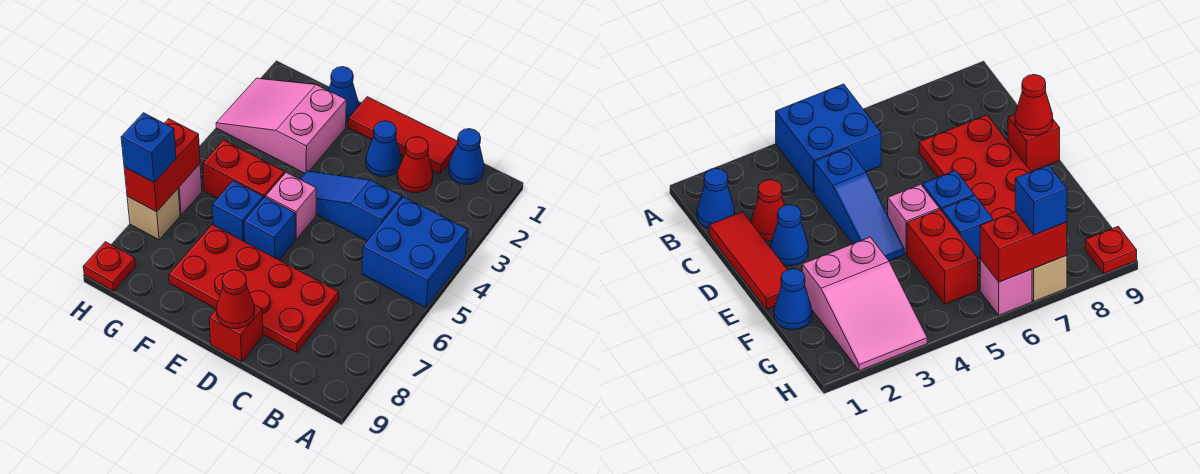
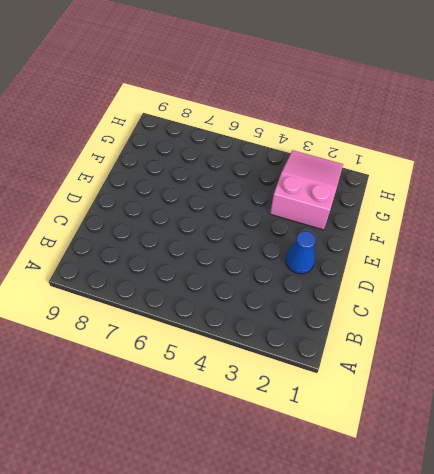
none -> blue 2x2 brick [362,197,468,308]
none -> blue 1x1 cone [449,129,484,185]
none -> red 1x3 tile [348,97,458,173]

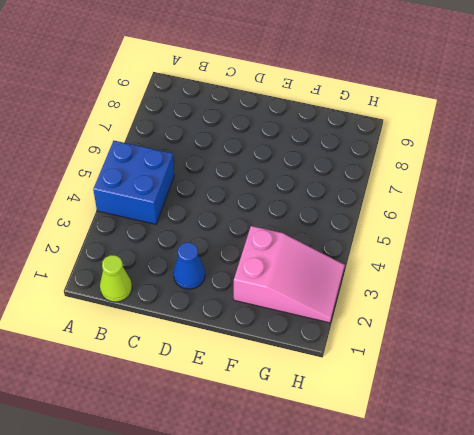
lime 1x1 cone [100,255,132,302] -> blue 1x1 cone [449,129,484,185]
none -> red 1x3 tile [348,97,458,173]
none -> red 1x1 cone [397,137,433,193]
none -> blue 1x3 slope [300,171,402,241]

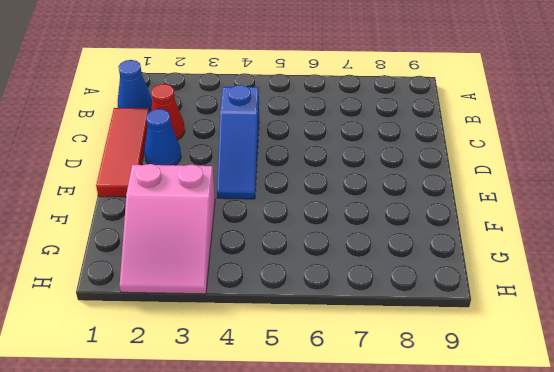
none -> blue 2x2 brick [362,197,468,308]
none -> red 2x4 plate [169,225,339,353]
none -> red 1x1 brick [209,305,263,362]

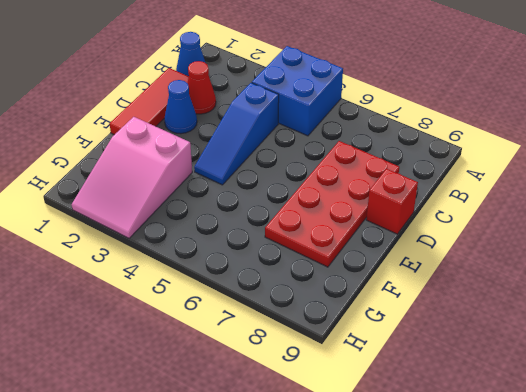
none -> pink 1x1 brick [266,172,316,239]
none -> blue 1x1 brick [244,197,295,260]
none -> blue 1x1 cone [328,67,359,121]

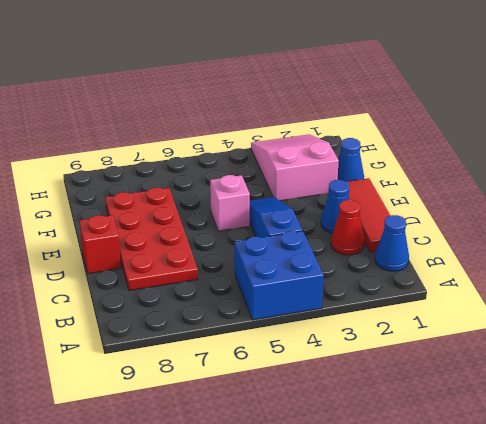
none -> blue 1x1 brick [244,197,295,260]
none -> red 1x2 brick [203,140,285,198]
none -> blue 1x1 brick [212,181,263,242]

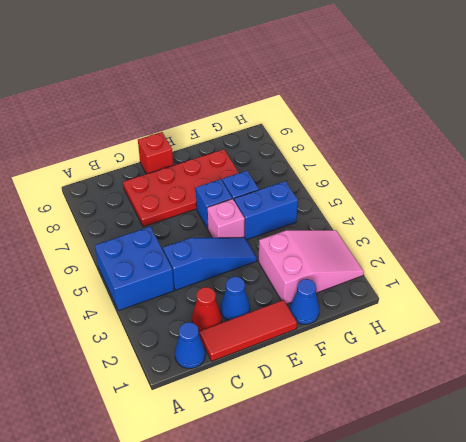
blue 1x2 brick [234,181,298,240] -> red 1x2 brick [203,140,285,198]
none -> pink 1x1 brick [178,164,202,215]
none -> tan 1x1 brick [127,189,180,240]
none -> red 1x1 plate [83,242,136,291]

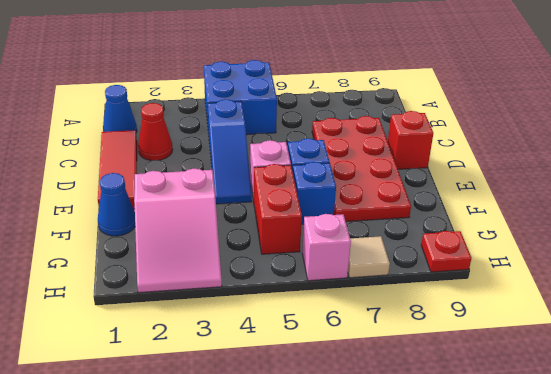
tan 1x1 tile [348,236,390,278] -> tan 1x1 brick [127,189,180,240]
none -> blue 1x1 cone [366,121,401,177]
none -> red 1x1 cone [216,270,255,329]
none -> red 1x2 brick [124,119,200,212]

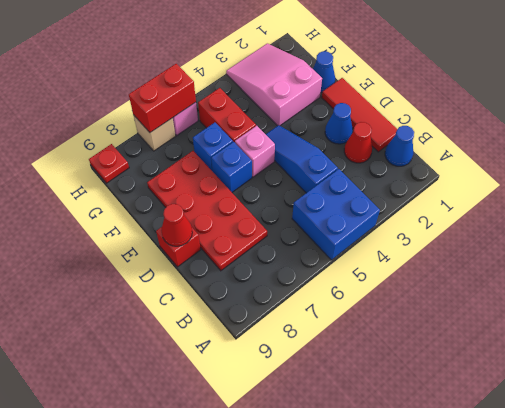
none -> blue 1x1 brick [121,113,176,183]

